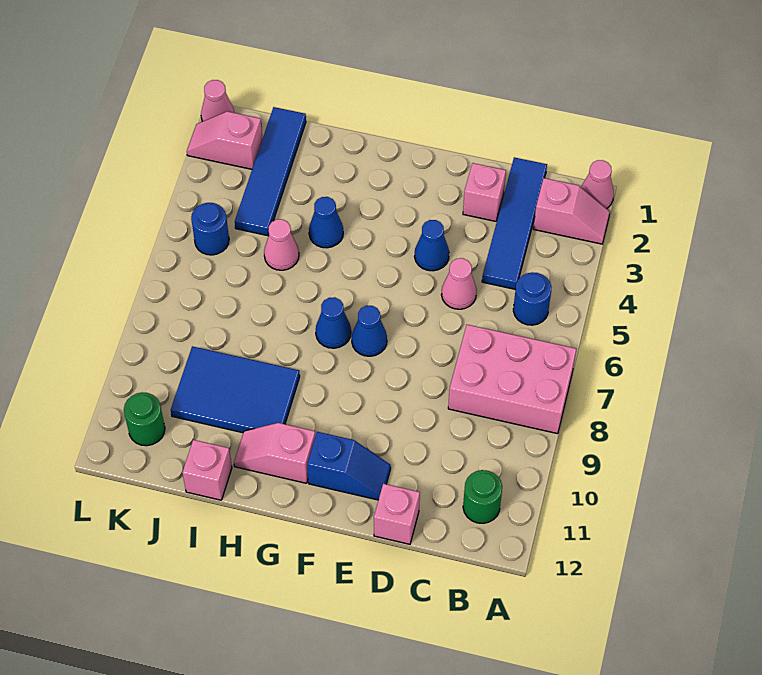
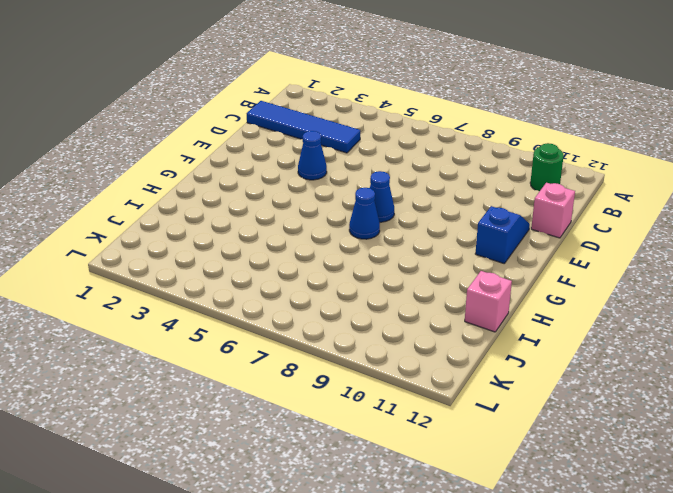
none -> pink 1x1 cone [581,160,614,209]
none -> pink 1x2 slope [533,178,610,244]
none -> pink 2x3 brick [448,325,576,434]

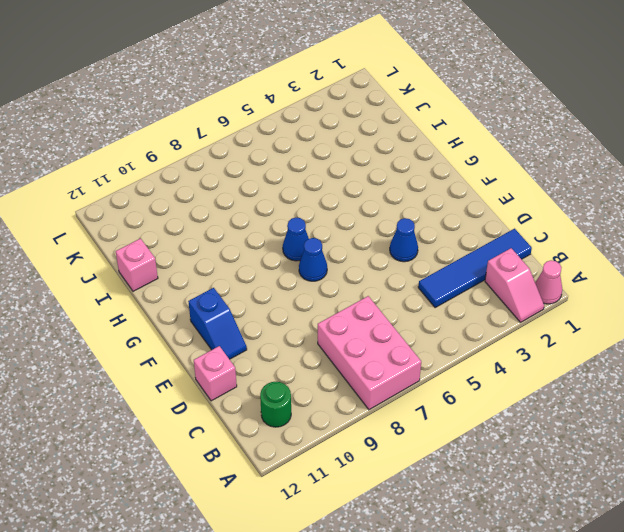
none -> blue 1x1 round brick [513,272,551,325]
none -> pink 1x1 brick [463,163,506,221]
none -> pink 1x1 cone [441,258,477,309]

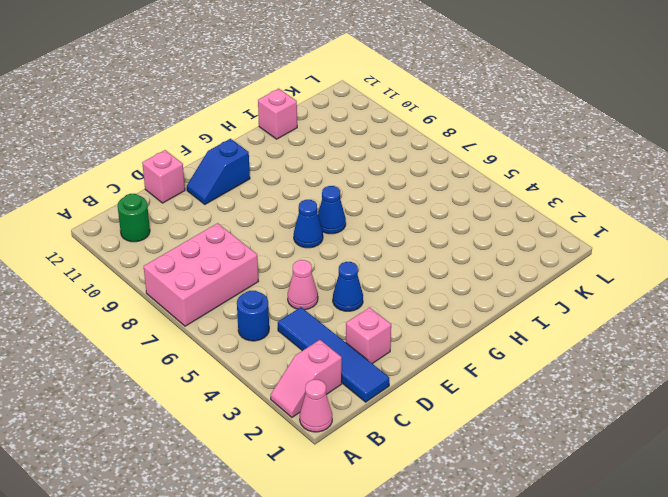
none -> pink 1x2 slope [234,423,315,483]
none -> blue 1x1 cone [309,197,343,248]
none -> blue 2x3 tile [171,346,300,433]

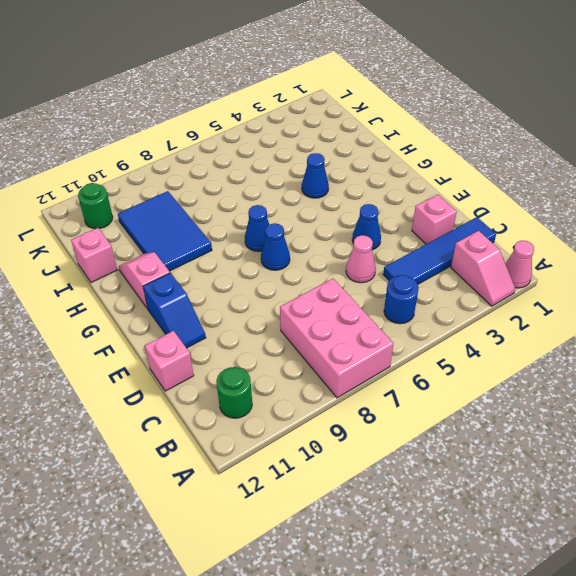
none -> pink 1x1 cone [264,219,299,270]
none -> blue 1x4 tile [235,107,306,236]
none -> pink 1x2 slope [187,111,263,169]

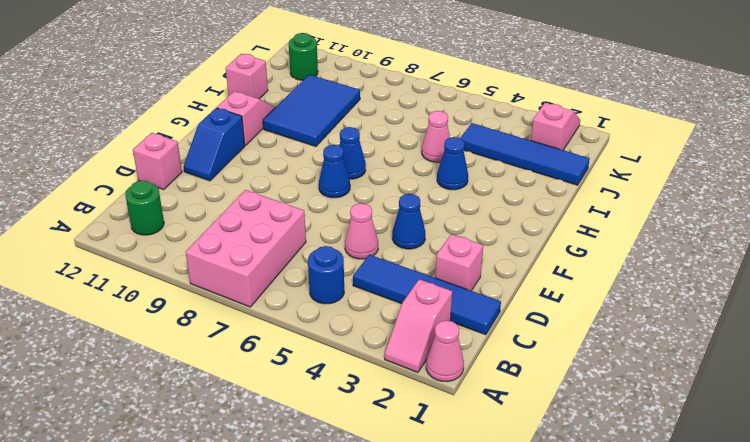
none -> blue 1x1 round brick [191,203,229,255]
none -> pink 1x1 cone [201,80,234,122]

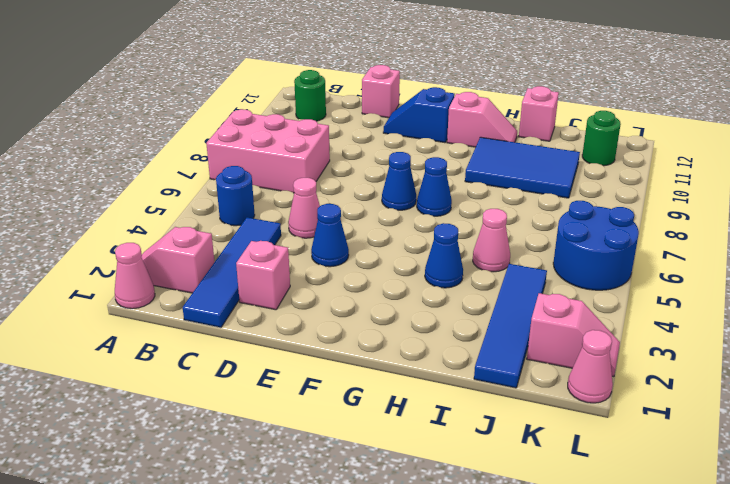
blue 2x2 round brick [553,201,639,290] -> blue 1x1 round brick [191,203,229,255]

